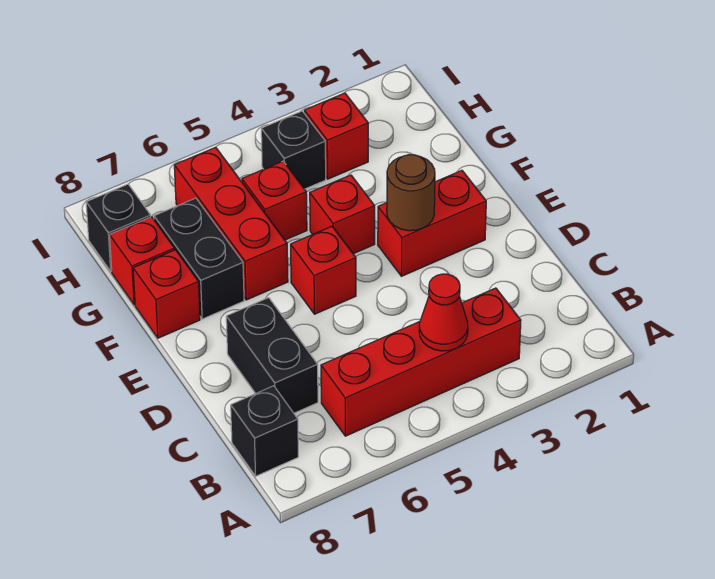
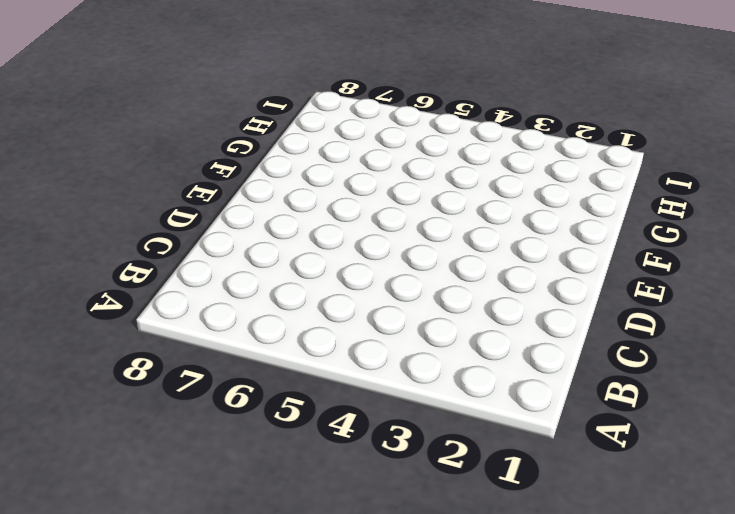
none -> red 1x4 brick [321,288,521,436]
none -> black 1x1 brick [231,386,298,476]
none -> black 1x2 brick [226,298,318,413]

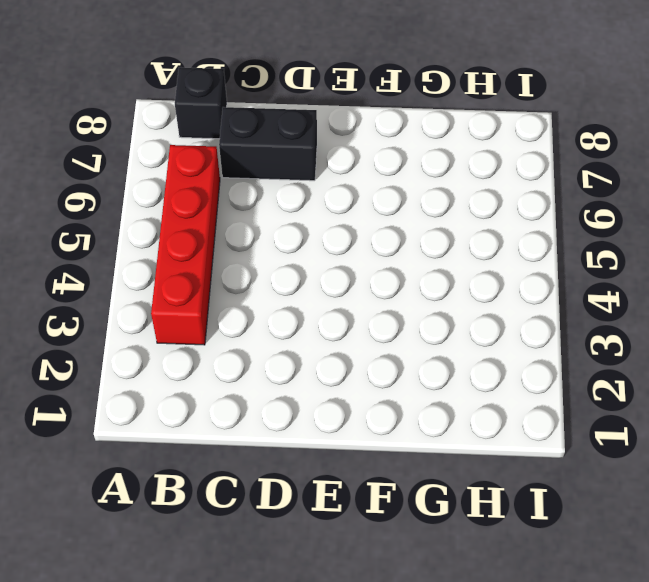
none -> red 1x2 brick [378,170,486,276]
none -> red 1x1 brick [291,226,356,314]
none -> red 1x1 brick [310,175,375,254]

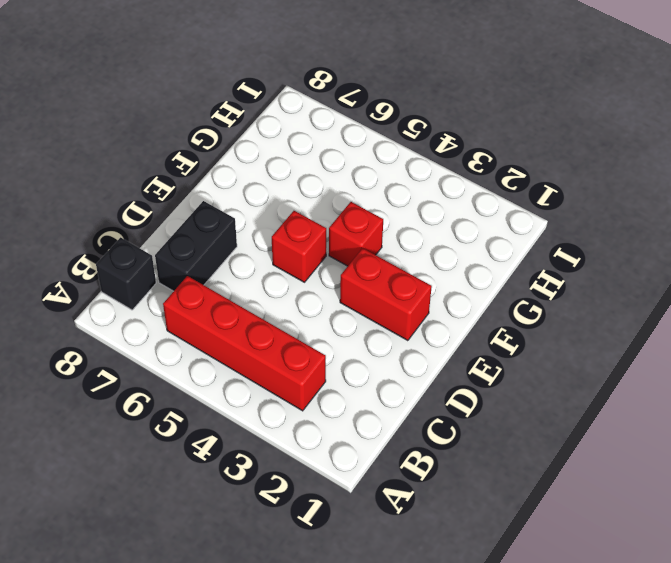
none -> red 1x3 brick [174,147,288,300]
none -> black 1x2 brick [154,198,244,319]
none -> red 1x1 brick [133,250,200,338]

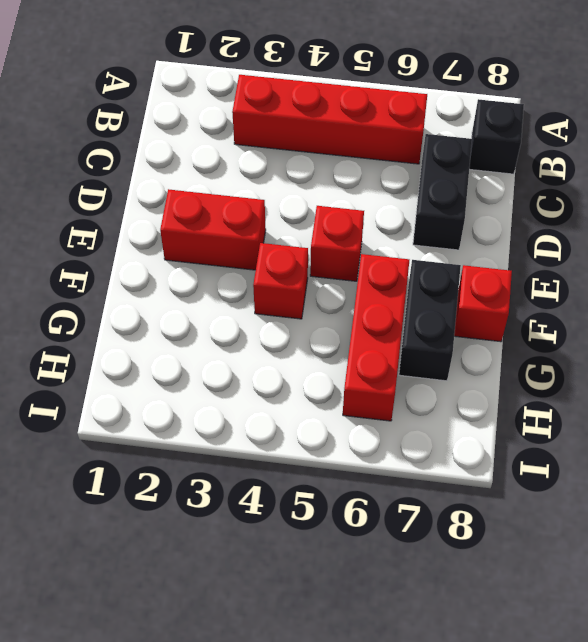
none -> red 1x1 brick [242,161,307,240]
none -> red 1x1 brick [110,217,175,305]
none -> red 1x1 brick [304,93,368,179]

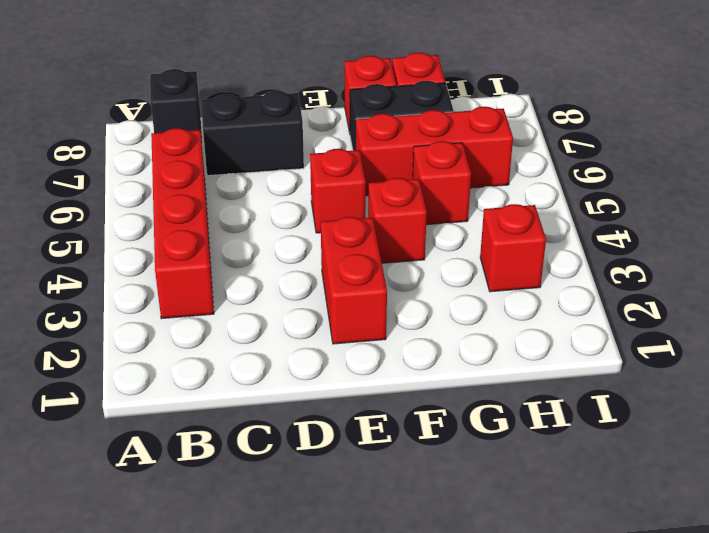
none -> black 1x1 brick [261,111,326,189]
none -> black 1x1 brick [86,184,151,271]
none -> red 1x1 cone [419,274,468,351]

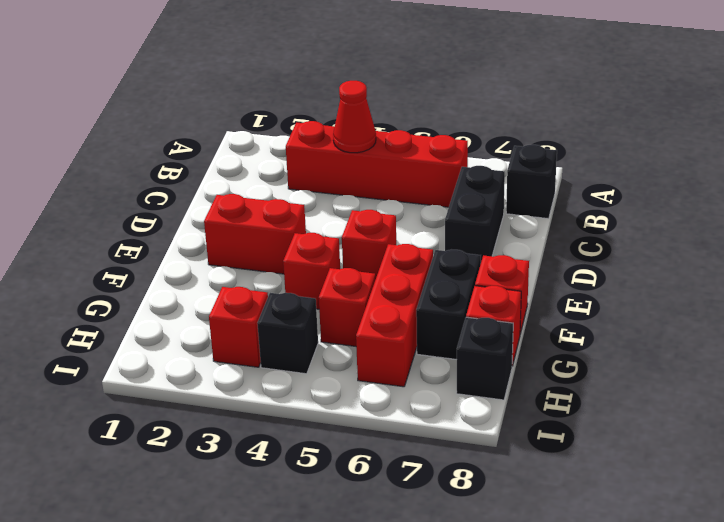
none -> brown 1x1 round brick [387,155,435,231]

